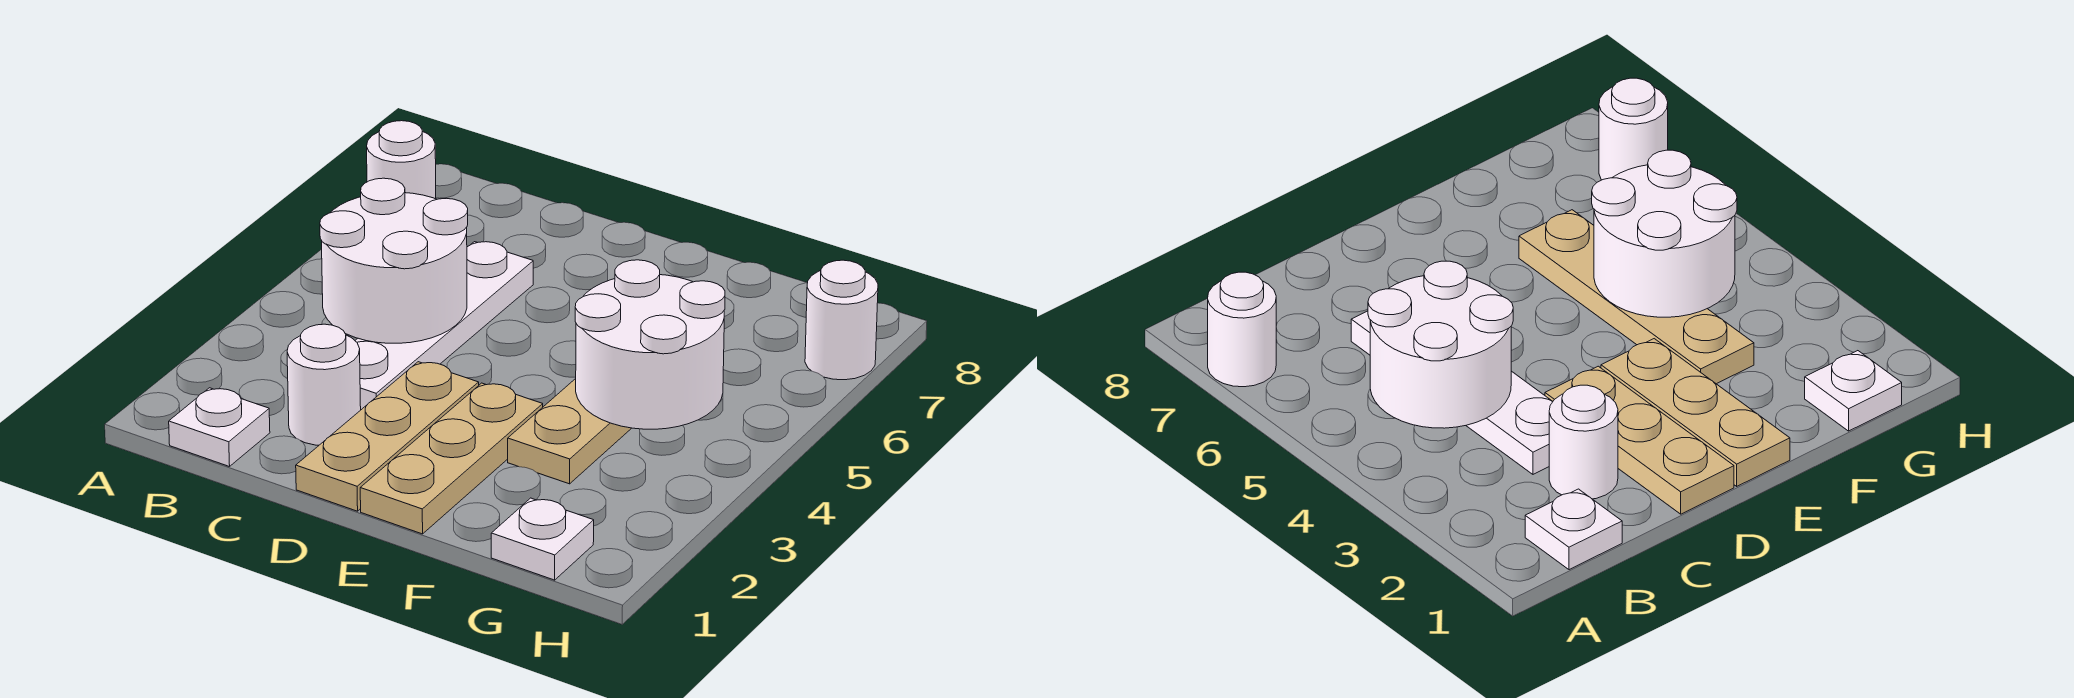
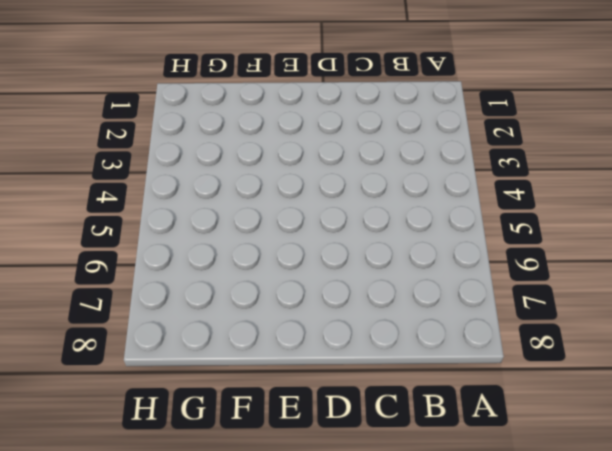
none -> white 1x1 round brick [367,121,436,199]
none -> white 1x1 plate [169,388,270,467]

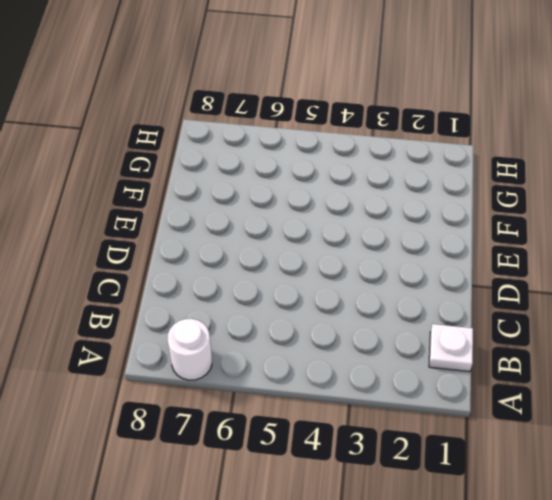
none -> white 1x1 round brick [287,324,361,445]
none -> white 1x4 plate [355,242,533,410]

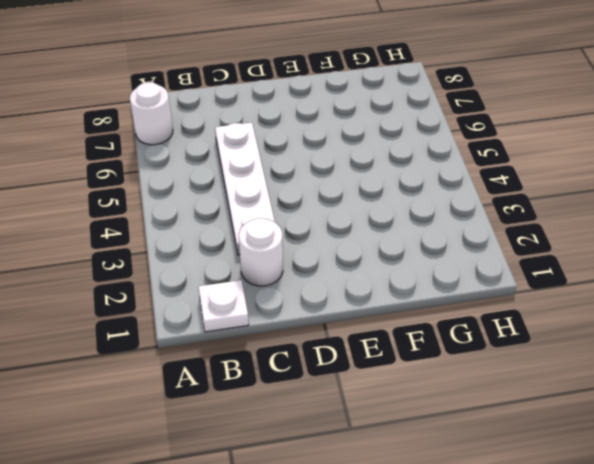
none -> tan 1x3 plate [296,362,479,511]
none -> tan 1x3 plate [360,383,543,534]

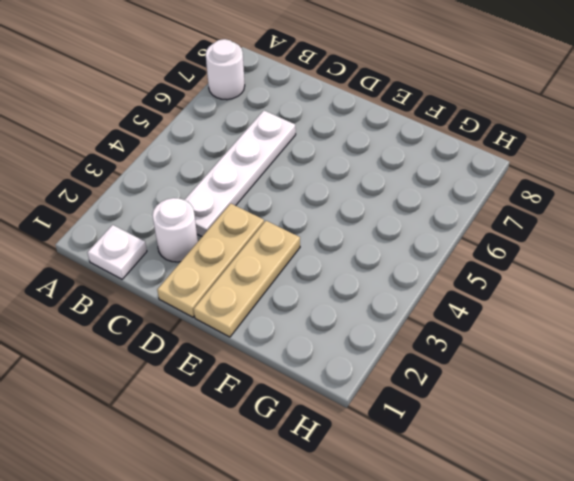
none -> tan 1x4 plate [508,379,631,484]
none -> white 1x1 plate [491,498,594,580]

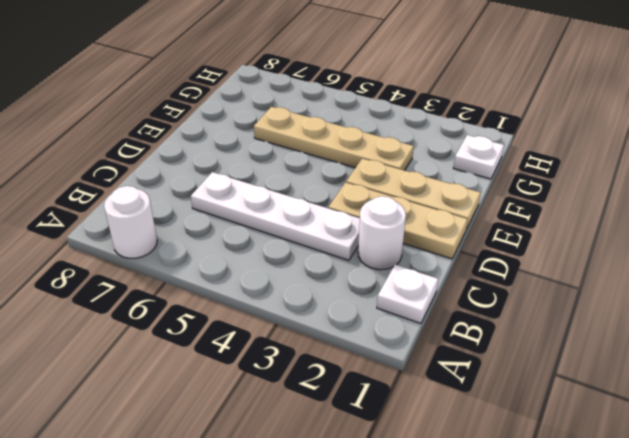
none -> white 1x1 round brick [805,260,878,380]
none -> white 2x2 round brick [320,178,468,343]

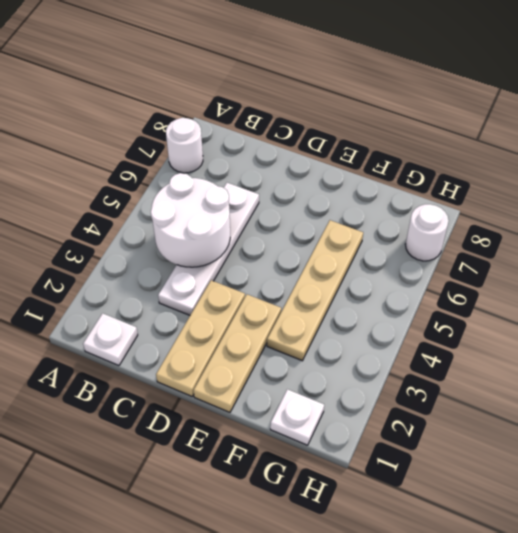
none -> white 1x1 round brick [287,324,361,445]
none -> white 2x2 round brick [575,260,725,429]

